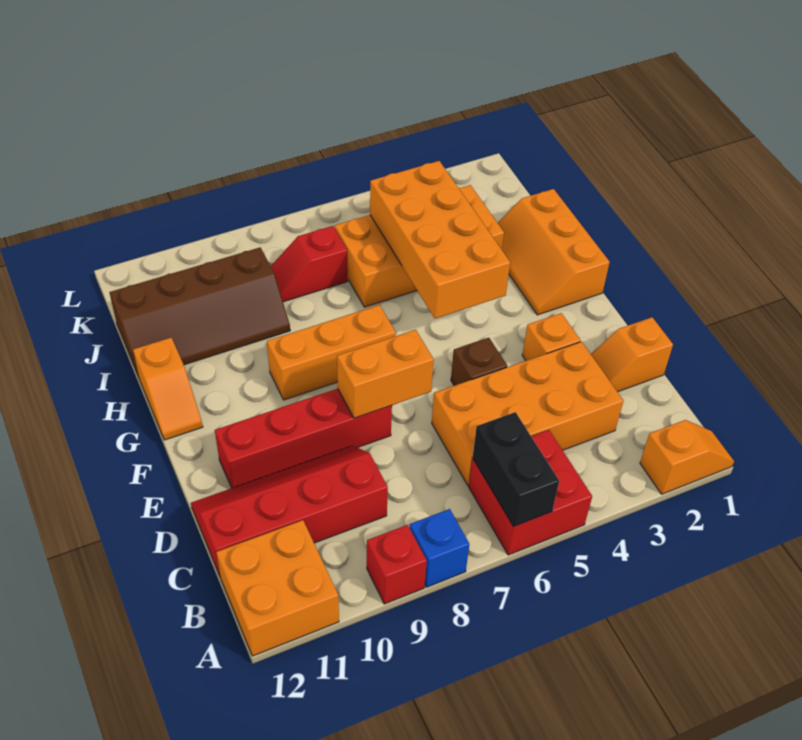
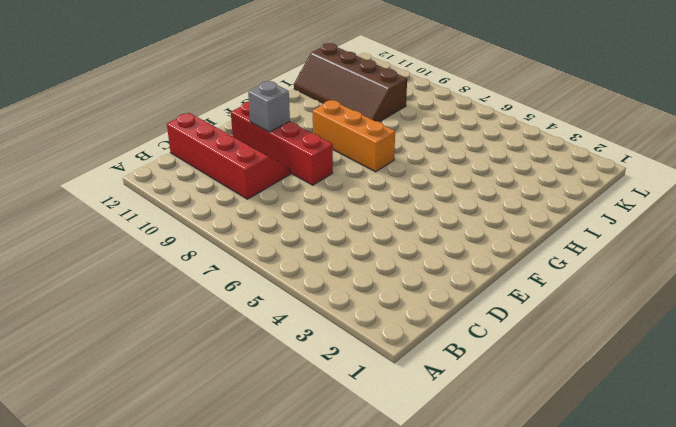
grey 1x1 brick [248,81,290,132] -> none
none -> orange 1x2 slope [640,420,734,494]
none -> red 2x2 brick [469,430,592,555]
none -> blue 1x1 brick [410,509,469,587]

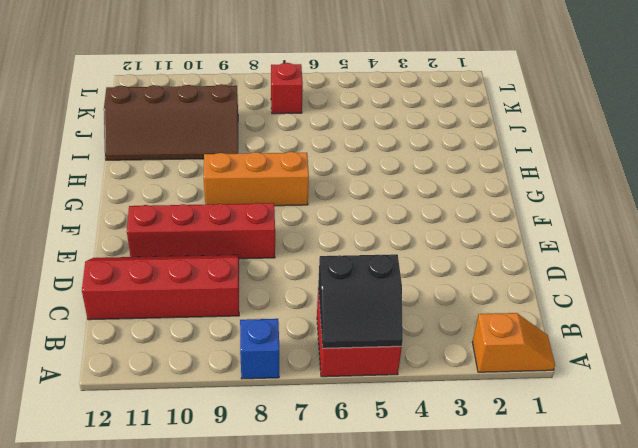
black 2x2 slope [318,254,403,348] -> black 1x2 brick [473,412,559,527]
red 1x1 brick [271,63,303,114] -> red 1x1 brick moved to [367,525,427,604]
none -> orange 2x2 brick [216,520,339,656]
none -> orange 2x4 brick [432,342,623,486]
none -> orange 1x2 slope [591,317,673,392]

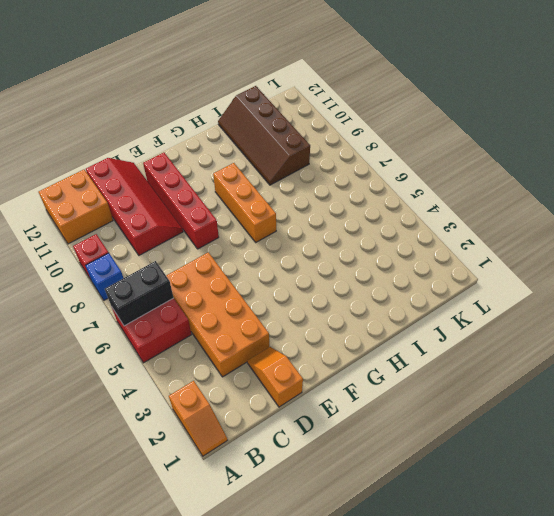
none -> orange 1x1 brick [522,313,581,361]
none -> brown 1x1 brick [451,338,507,386]
none -> orange 2x3 slope [498,189,610,315]

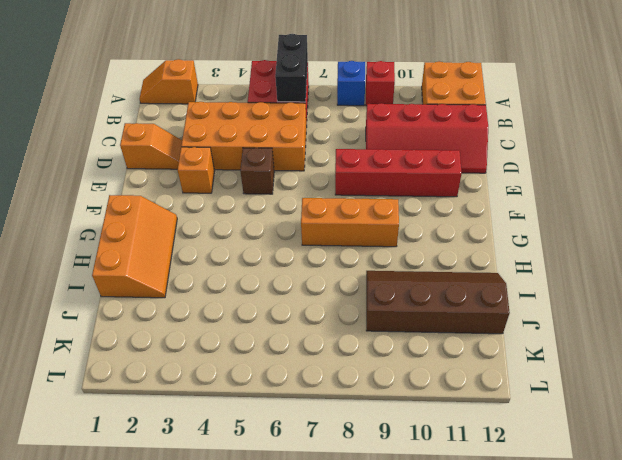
none -> orange 1x2 slope [133,338,203,440]
none -> orange 2x4 brick [335,185,504,307]
none -> red 1x2 slope [271,226,348,302]

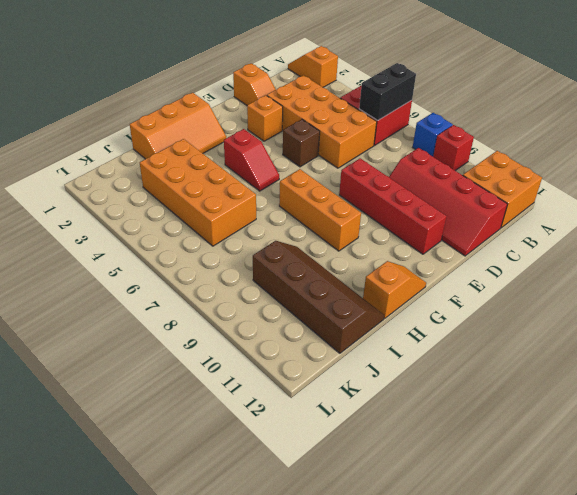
red 1x2 slope [224,129,279,191] -> red 1x2 slope moved to [271,226,348,302]
none -> orange 1x2 brick [337,330,434,418]
none -> orange 2x4 brick [370,161,510,319]

